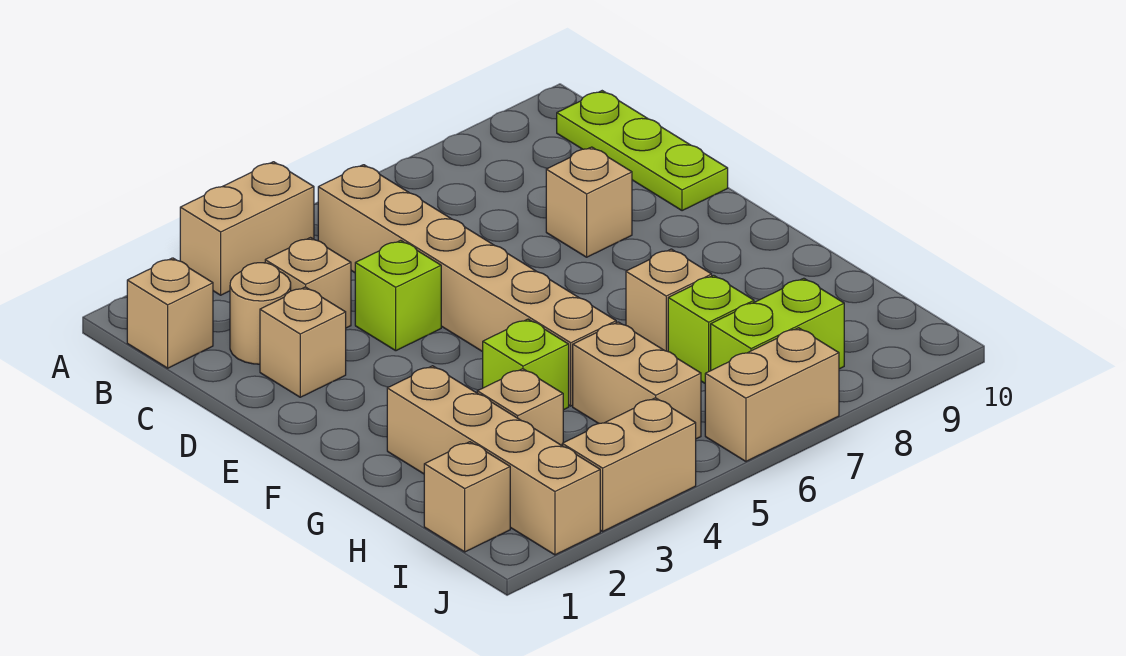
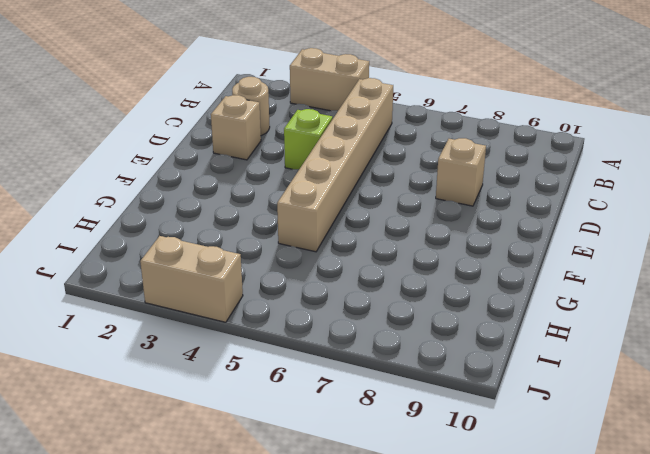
none -> tan 1x1 brick [127,258,213,368]
none -> lime 1x3 plate [557,91,728,211]
none -> tan 1x1 brick [265,238,351,328]

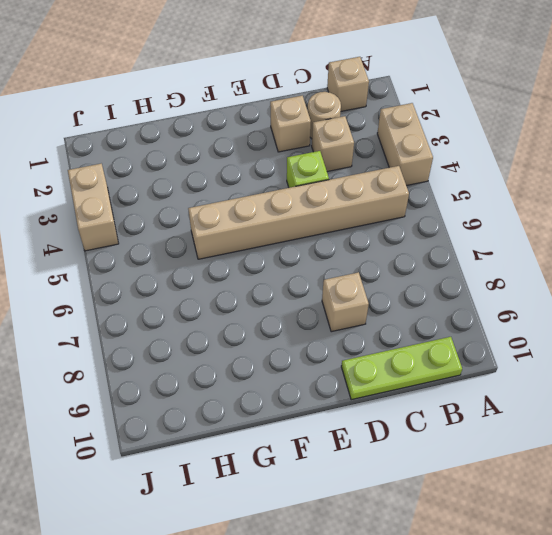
none -> tan 1x4 brick [387,366,600,555]
none -> lime 1x1 brick [483,319,569,410]
none -> tan 1x1 brick [626,249,712,351]

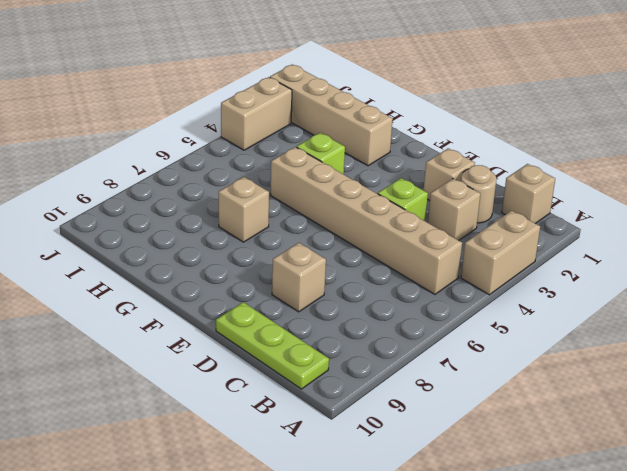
none -> tan 1x1 brick [477,369,564,445]
none -> tan 1x2 brick [573,322,701,439]
none -> lime 1x1 brick [668,275,754,383]

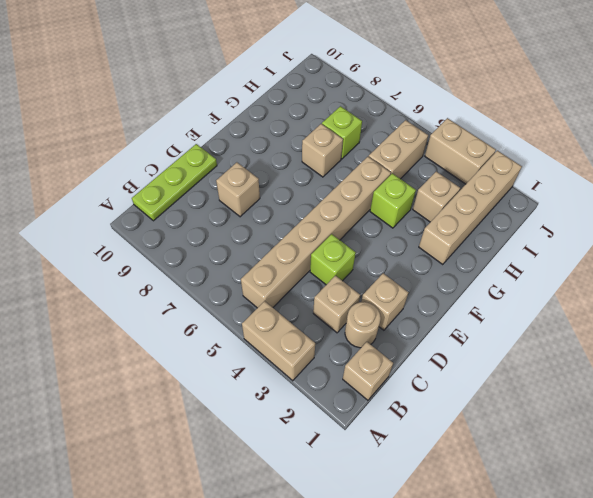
none -> tan 1x1 brick [424,442,510,552]
none -> lime 1x2 brick [711,278,844,370]
none -> tan 1x2 brick [705,328,839,461]

